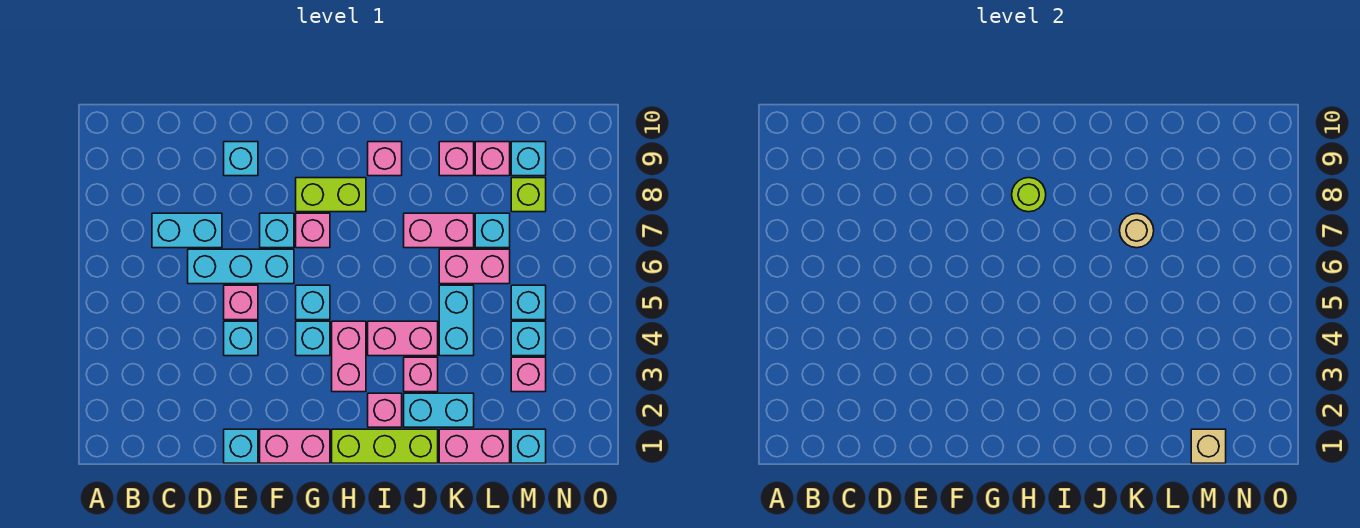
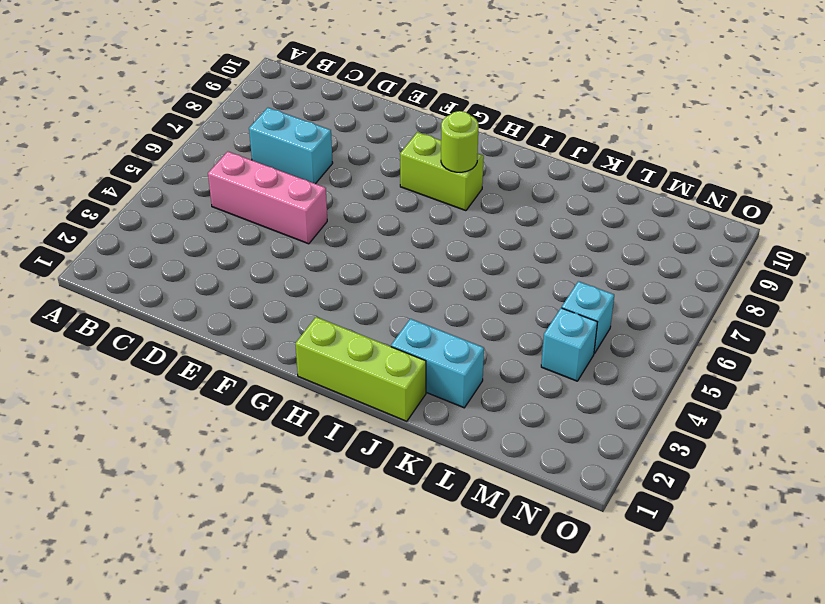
pink 1x3 brick [208,152,327,244] -> pink 1x1 brick [224,285,258,320]
none -> cyan 1x3 brick [188,249,294,284]
none -> cyan 1x1 brick [224,429,258,463]
none -> cyan 1x1 brick [224,321,258,356]
none -> cyan 1x1 brick [224,142,258,176]

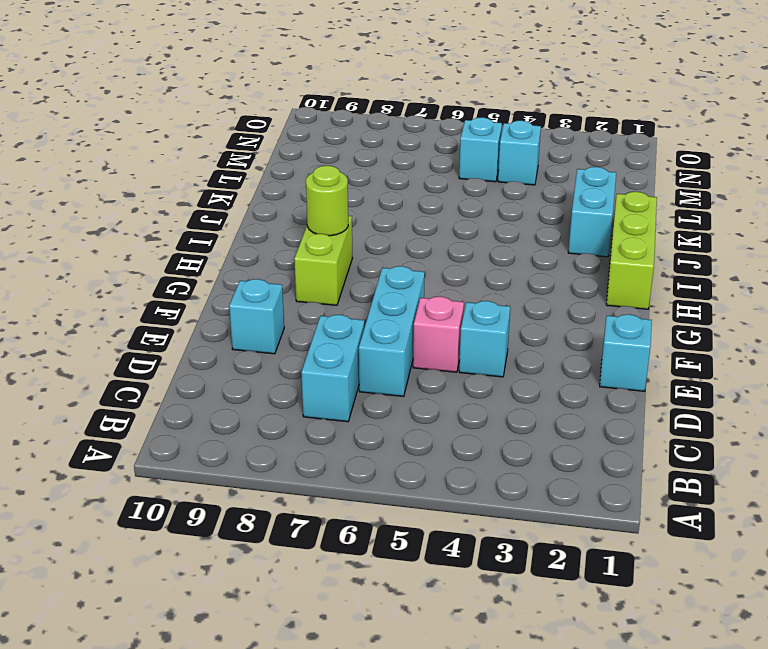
none -> pink 1x2 brick [260,429,330,463]
none -> cyan 1x1 brick [260,213,294,248]
none -> cyan 1x1 brick [296,321,330,356]
none -> cyan 1x1 brick [296,285,330,320]

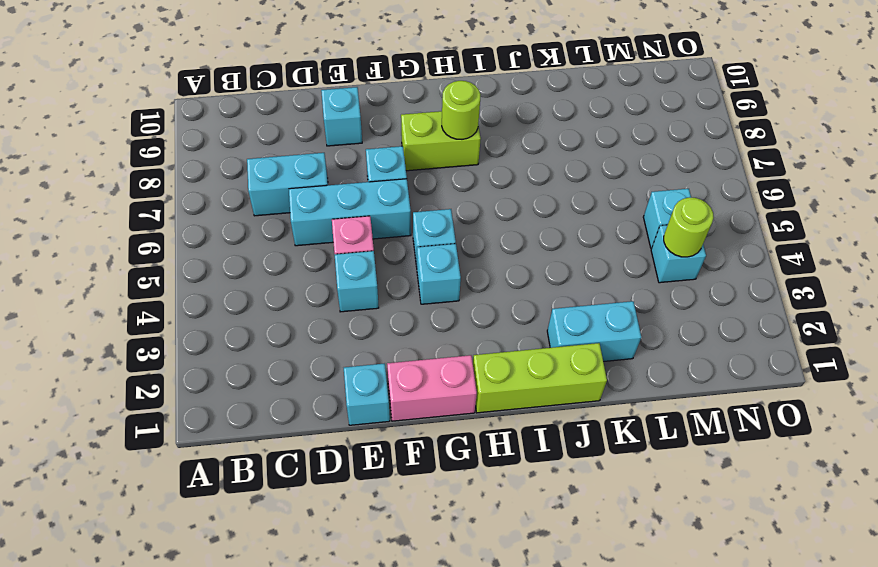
lime 1x1 round brick [664,197,714,257] -> none
none -> pink 1x1 brick [296,213,330,248]
none -> pink 1x2 brick [332,321,366,392]
none -> pink 1x1 brick [368,393,402,427]
none -> pink 1x2 brick [368,321,438,356]

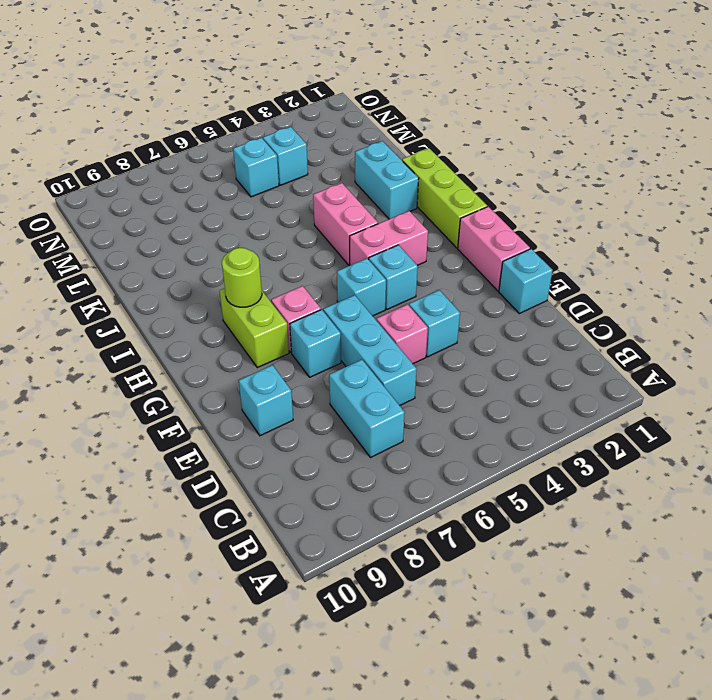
none -> pink 1x1 brick [368,393,402,427]
none -> pink 1x1 brick [368,142,402,176]
none -> pink 1x1 brick [404,357,438,392]
none -> pink 1x2 brick [404,213,474,248]

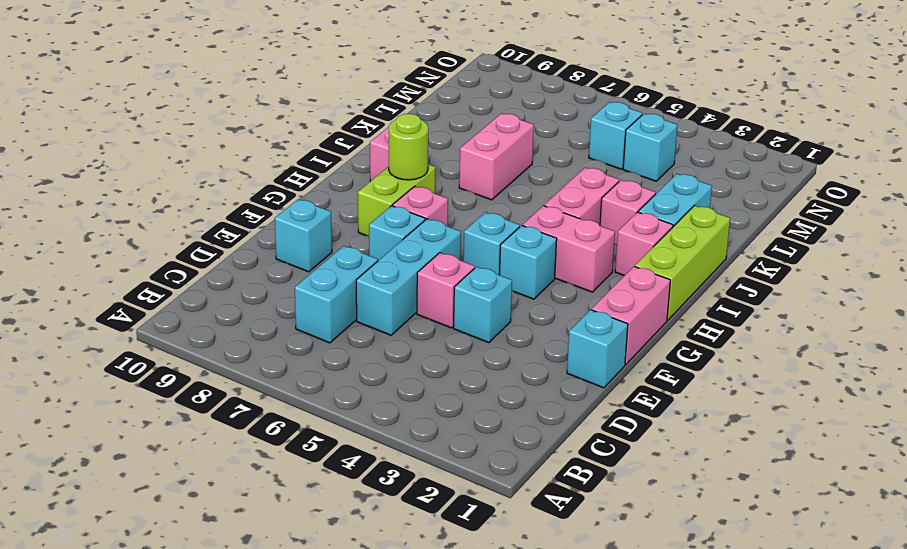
none -> pink 1x2 brick [439,429,510,463]
none -> cyan 1x2 brick [439,285,474,356]
none -> pink 1x2 brick [439,249,510,284]
none -> pink 1x1 brick [439,142,474,176]

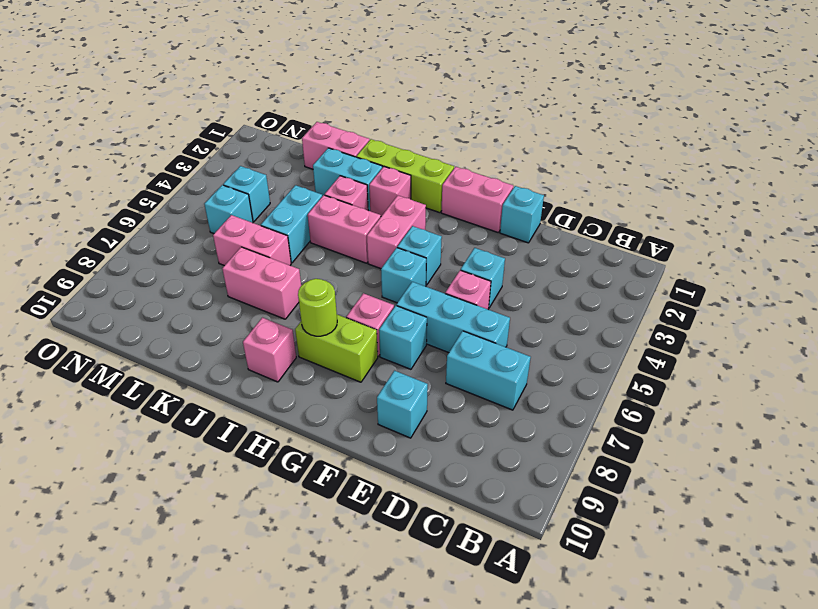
none -> pink 1x1 brick [439,142,474,176]
none -> cyan 1x1 brick [475,213,510,248]
none -> pink 1x1 brick [475,142,510,176]
none -> cyan 1x1 brick [511,429,546,463]

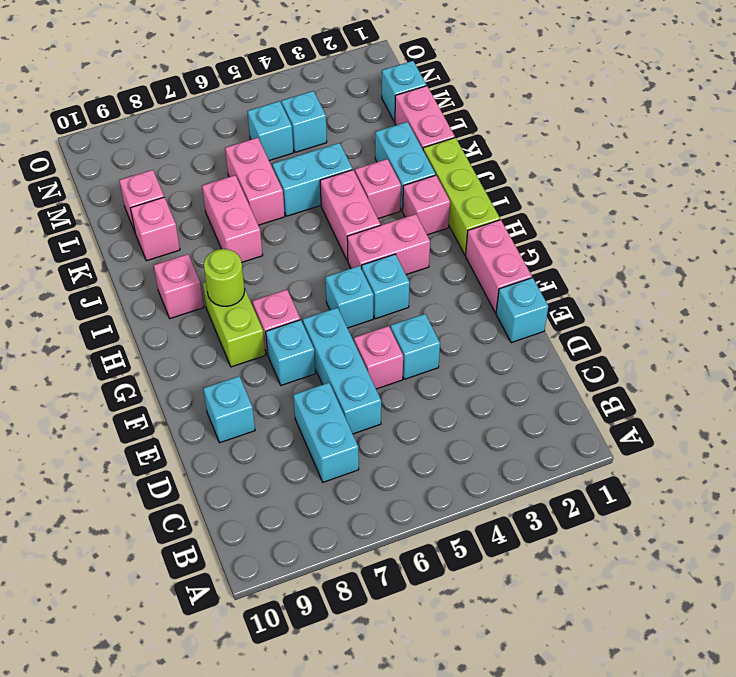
none -> cyan 1x1 brick [475,213,510,248]
none -> pink 1x1 brick [511,357,546,392]
none -> lime 1x1 brick [511,178,546,212]
none -> cyan 1x1 brick [511,142,546,176]

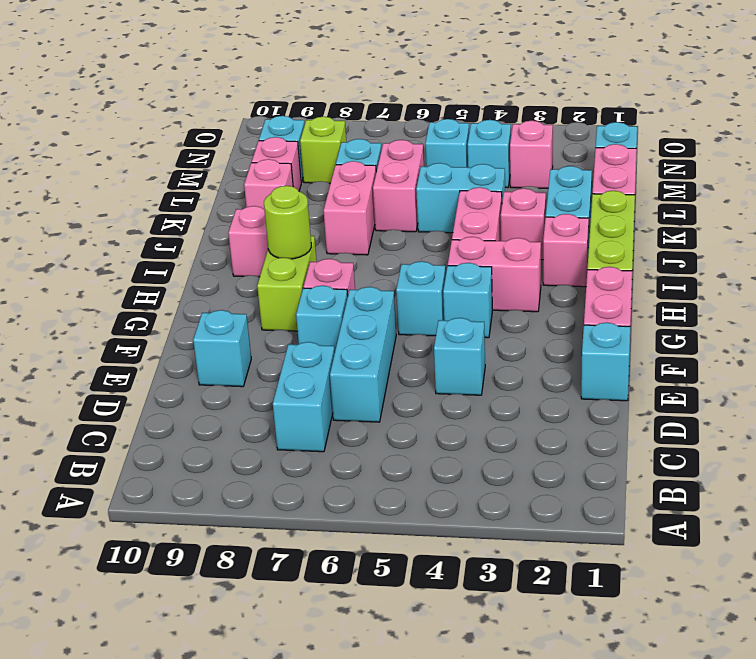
none -> pink 1x1 brick [224,285,258,320]
none -> tan 1x1 round brick [1120,214,1154,248]
none -> tan 1x1 brick [1191,429,1226,463]

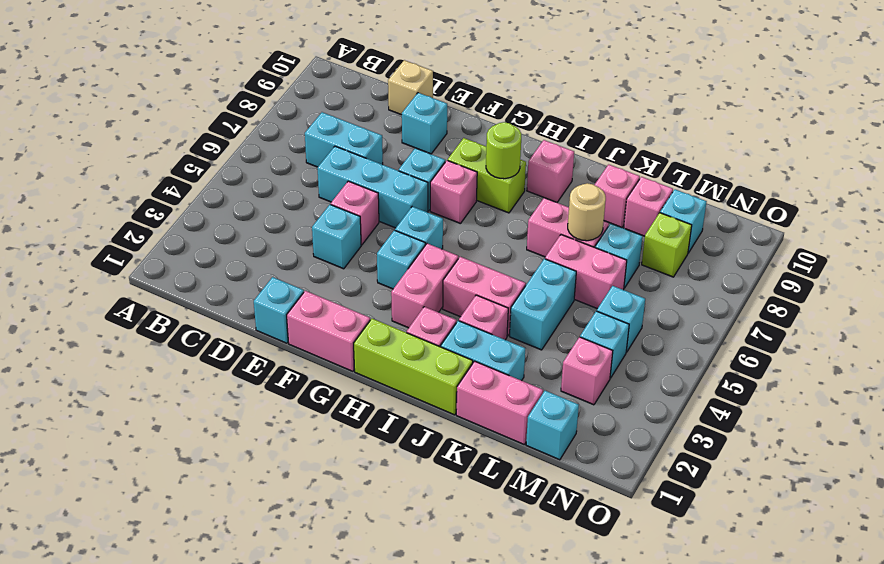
tan 1x1 brick [388,60,433,115] -> tan 1x1 brick moved to [1191,429,1226,463]

